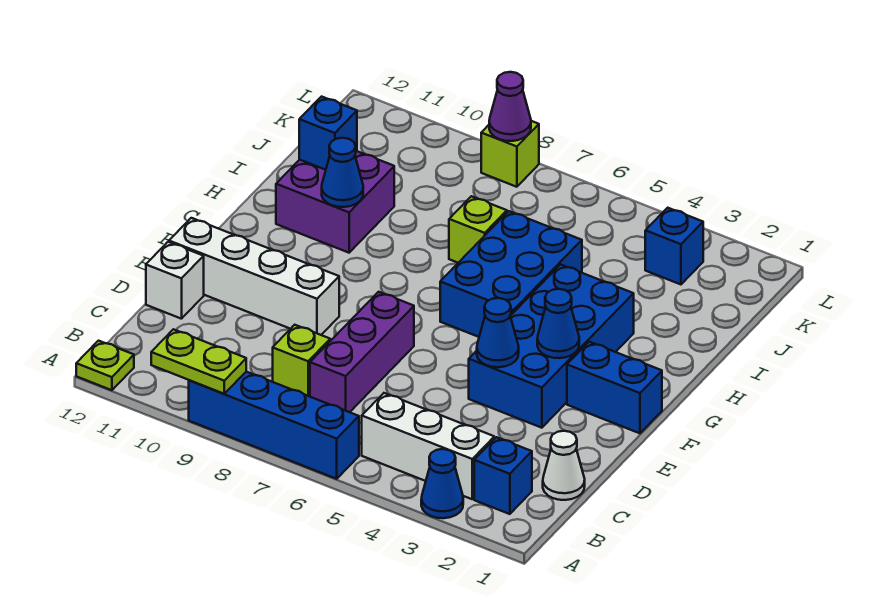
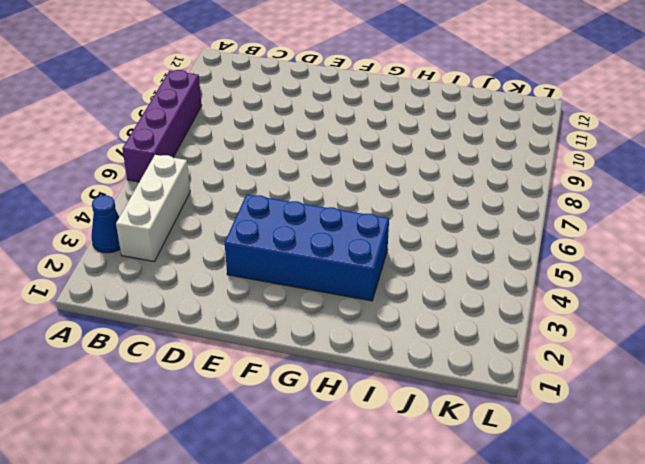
purple 1x4 brick [122,70,202,182] -> blue 1x4 brick [189,372,359,479]
none -> lime 1x1 plate [76,341,134,390]
none -> blue 1x1 brick [474,437,532,514]
none -> white 1x1 cone [543,431,585,500]

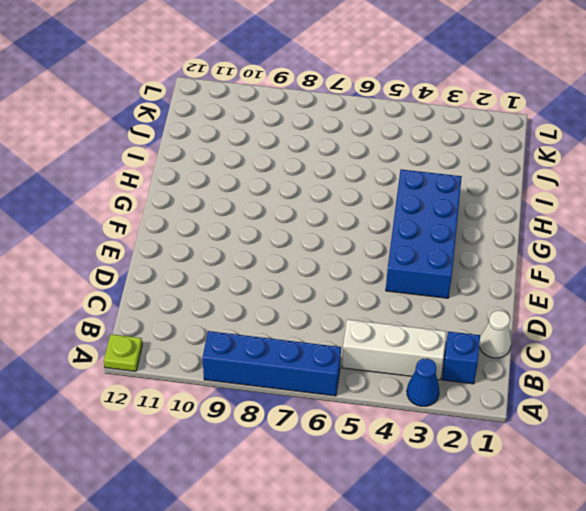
none -> purple 1x3 brick [310,292,414,412]
none -> lime 1x1 brick [273,325,330,397]
none -> white 1x1 brick [146,242,204,319]

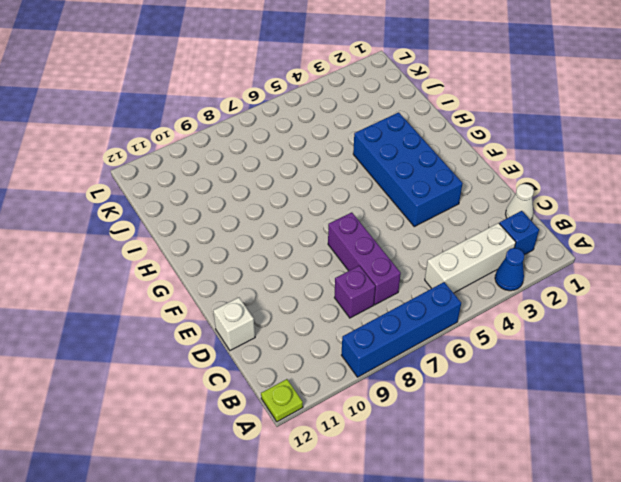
purple 1x1 brick [334,266,375,318] -> lime 1x1 brick [273,325,330,397]
none -> white 1x4 brick [169,218,339,335]
none -> blue 1x2 brick [567,342,662,433]
none -> blue 2x3 brick [440,211,582,337]

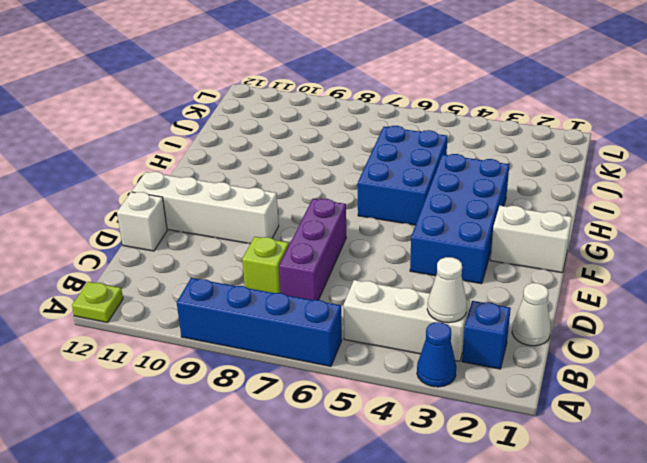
white 1x1 cone [427,257,467,323] -> none
white 1x2 brick [490,206,572,273] -> blue 1x2 brick [567,342,662,433]
none -> purple 2x2 brick [276,151,394,253]
none -> lime 1x1 brick [449,196,507,263]
none -> blue 1x1 brick [645,208,703,284]

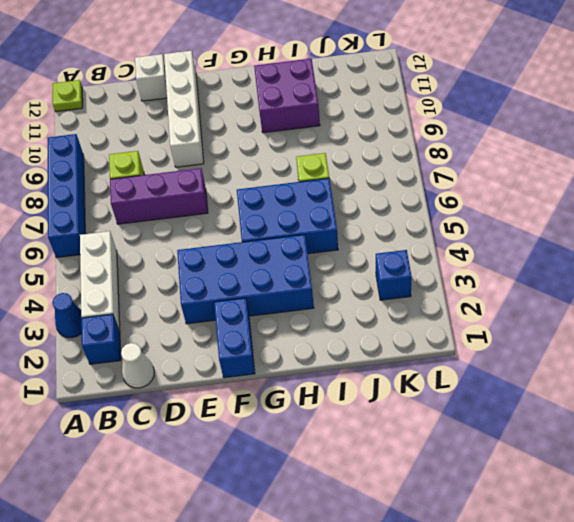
none -> lime 1x1 brick [481,121,539,187]
none -> lime 1x2 plate [151,329,246,394]
none -> blue 1x1 cone [477,298,519,367]

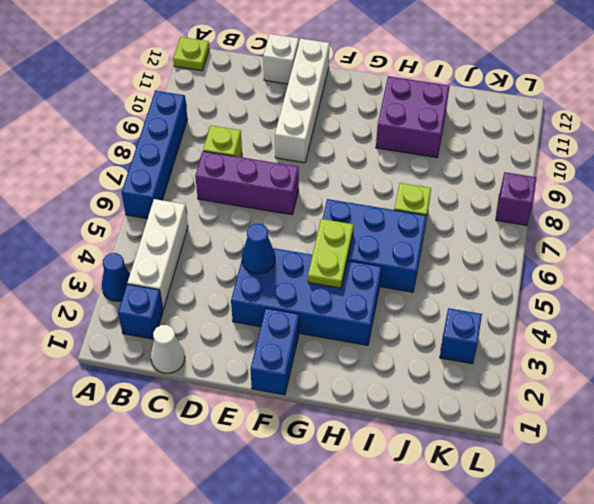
lime 1x2 plate [308,219,353,288] -> lime 1x2 plate moved to [151,329,246,394]
purple 1x1 brick [496,172,536,226] -> lime 1x1 brick [481,121,539,187]
none -> blue 1x1 cone [537,289,579,358]
none -> blue 1x1 cone [322,138,363,207]
none -> blue 1x1 brick [299,97,357,170]

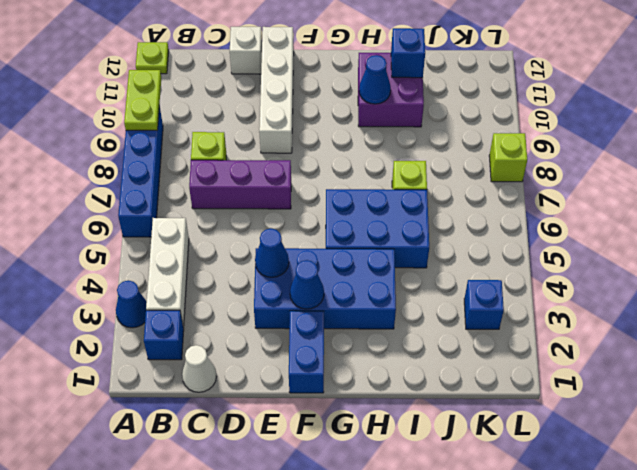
none -> purple 1x1 cone [489,72,531,141]

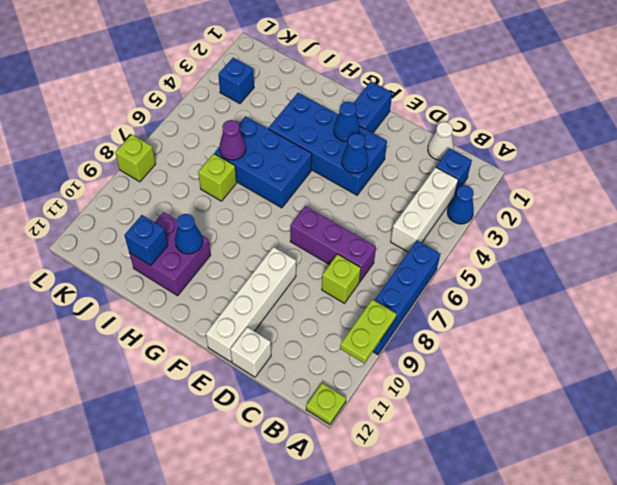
purple 1x1 cone [219,120,246,160] -> purple 1x1 cone moved to [489,72,531,141]

